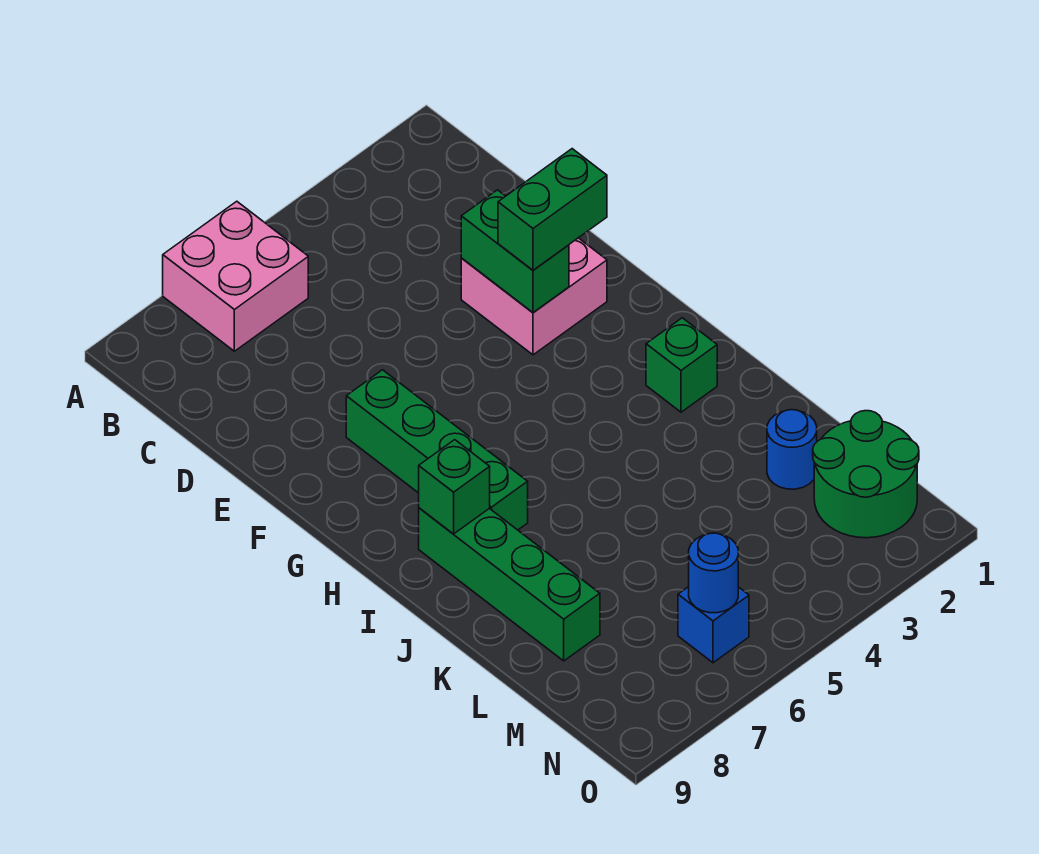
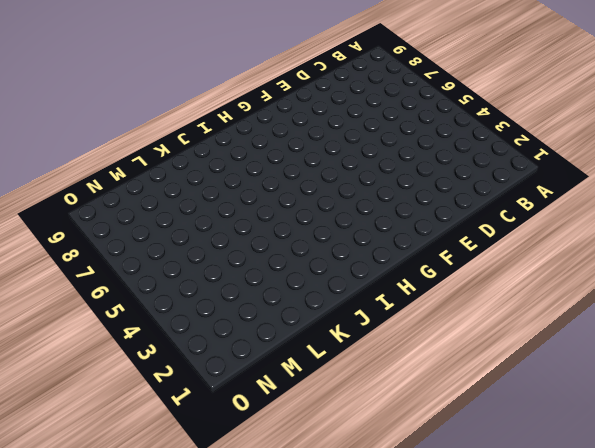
none -> pink 2x2 brick [163,201,308,351]
none -> pink 2x2 brick [461,238,607,355]
none -> green 1x4 brick [346,370,528,530]

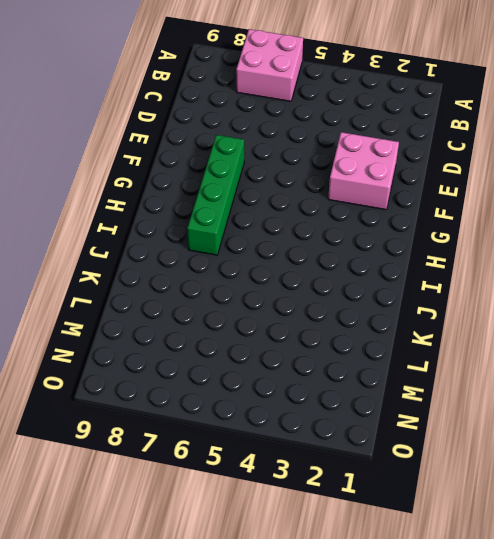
none -> green 1x1 brick [646,318,717,412]
none -> green 1x4 brick [419,508,600,661]
none -> blue 1x1 round brick [767,410,817,489]

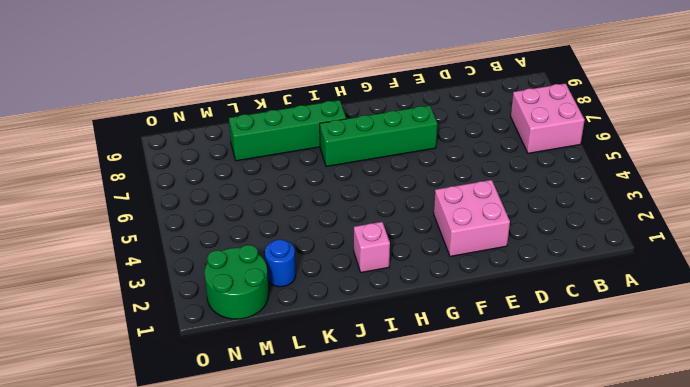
pink 1x1 brick [354,222,390,273] -> green 1x1 brick [646,318,717,412]
none -> blue 1x1 brick [678,587,749,663]
none -> green 1x2 brick [461,190,569,312]
none -> green 1x1 brick [419,440,490,534]

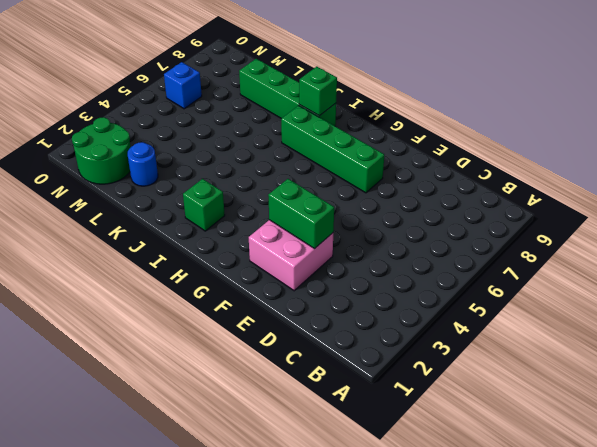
none -> pink 2x2 brick [163,201,308,351]
none -> blue 1x1 round brick [689,533,738,613]
none -> green 1x2 brick [498,149,607,270]

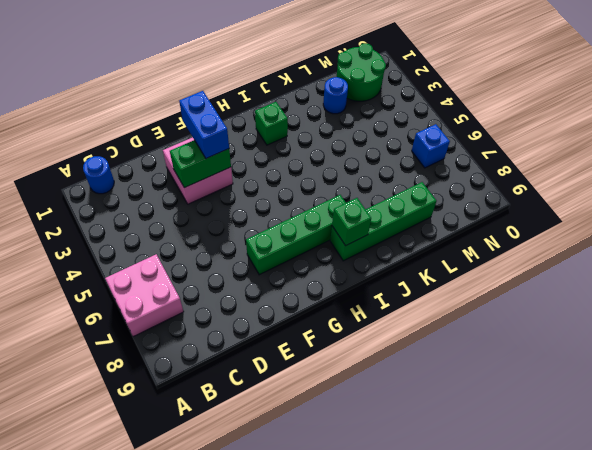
blue 1x1 round brick [83,156,114,194] -> blue 1x1 round brick moved to [689,533,738,613]
blue 1x2 brick [179,91,229,158] -> green 1x2 brick [498,149,607,270]

